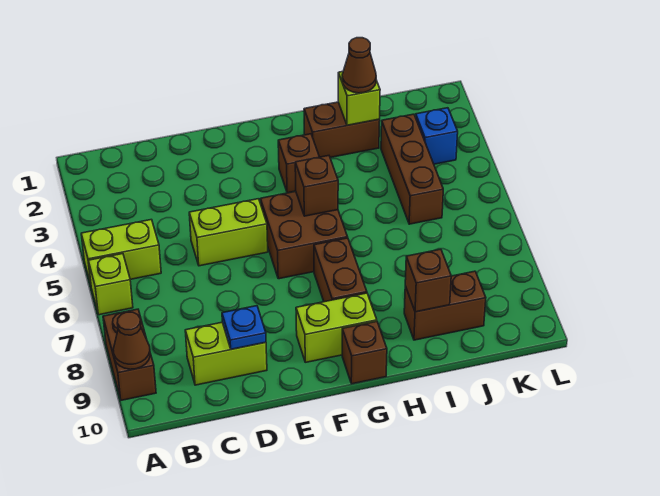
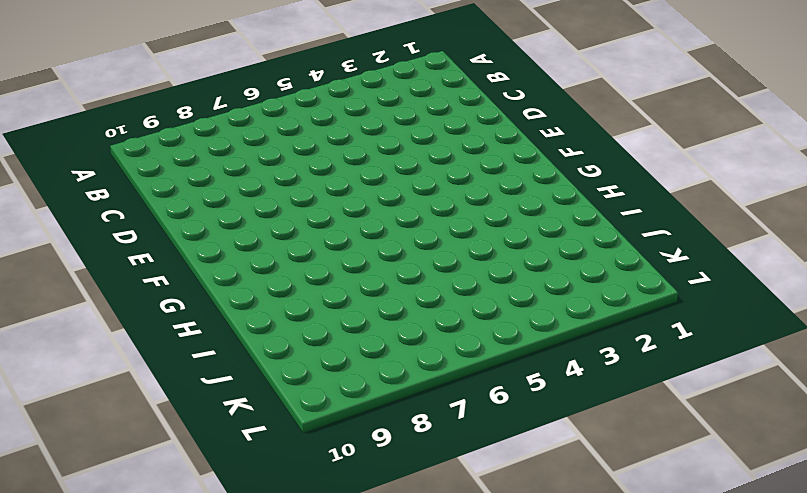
none -> lime 1x2 brick [81,220,161,285]
none -> lime 1x1 brick [88,254,133,315]
none -> brown 1x2 brick [103,309,156,400]

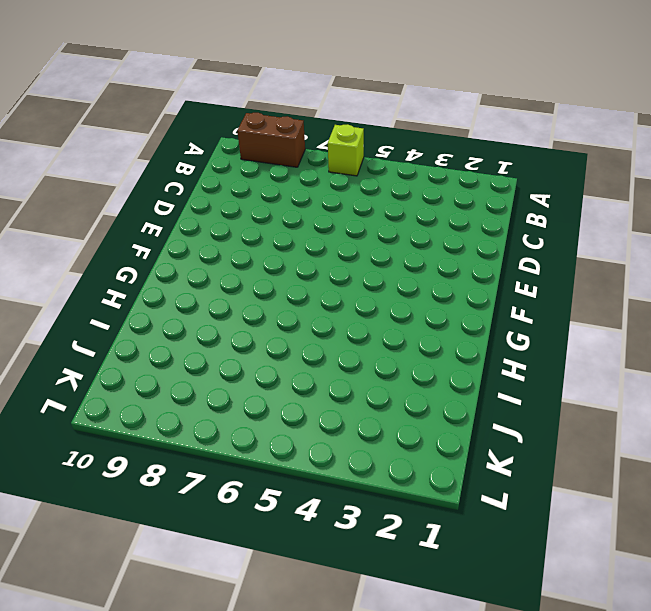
none -> lime 1x2 brick [81,220,161,285]
none -> lime 1x2 brick [185,322,267,385]
none -> lime 1x2 brick [189,199,268,266]

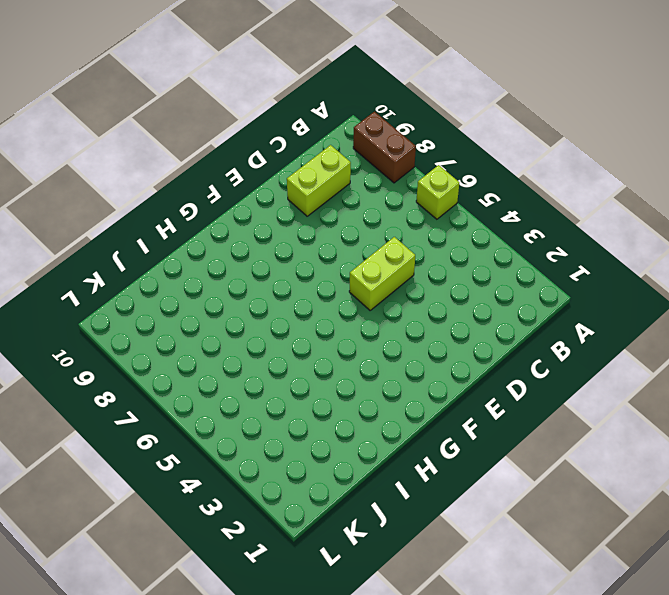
none -> lime 1x2 brick [81,220,161,285]
none -> brown 2x2 brick [260,191,348,279]
none -> lime 1x2 brick [296,293,377,362]

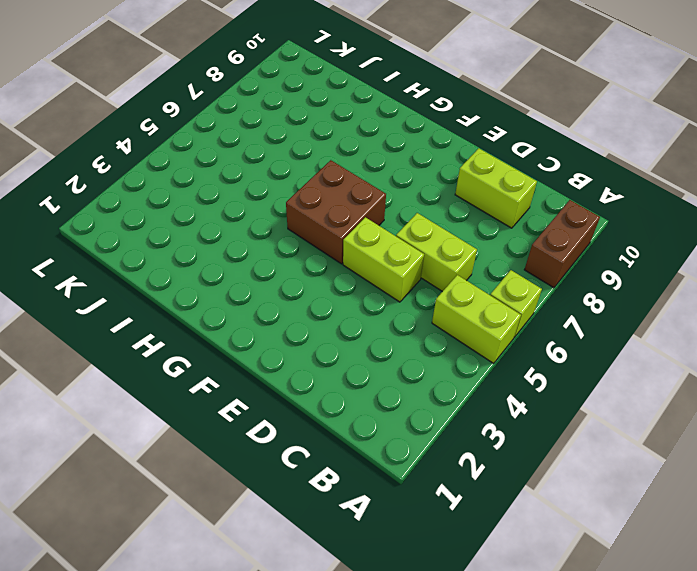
lime 1x2 brick [396,213,477,291] -> lime 1x2 brick moved to [296,293,377,362]
none -> brown 1x1 brick [278,134,319,193]
none -> brown 1x2 brick [314,238,367,302]
none -> brown 1x1 brick [342,322,387,384]

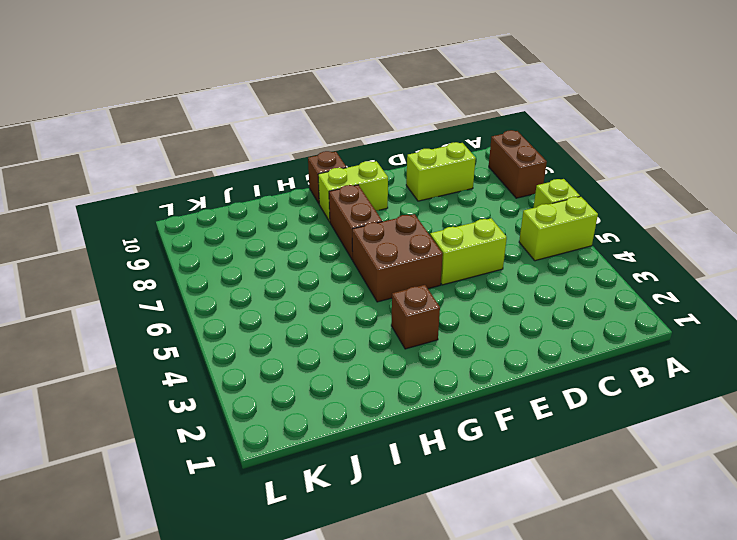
none -> brown 1x2 brick [304,102,380,157]
none -> brown 1x2 brick [404,271,486,340]
none -> brown 1x3 brick [381,114,443,224]

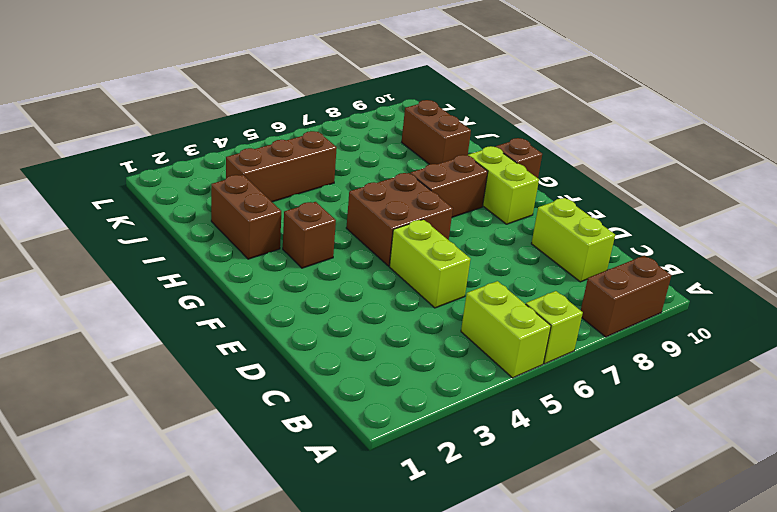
none -> blue 1x1 brick [416,108,458,164]
none -> brown 1x1 cone [113,312,150,369]
none -> blue 1x1 plate [222,306,266,349]

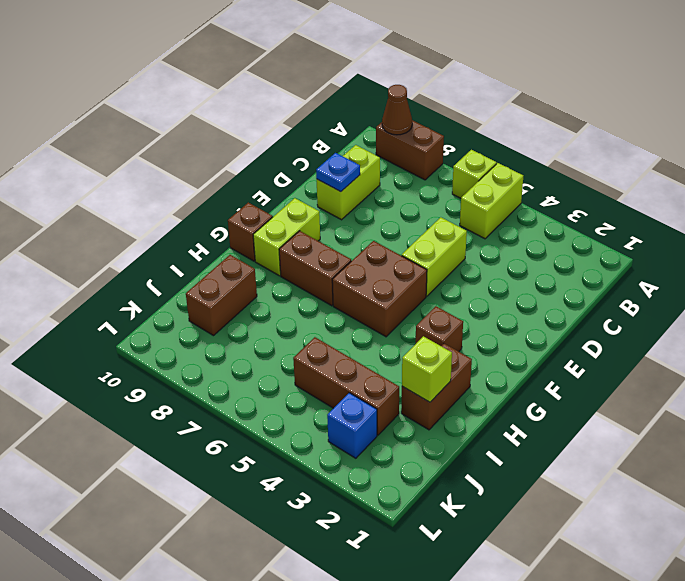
none -> brown 1x1 brick [295,156,338,216]
none -> brown 1x1 brick [405,249,451,312]
none -> brown 1x1 cone [342,38,376,93]

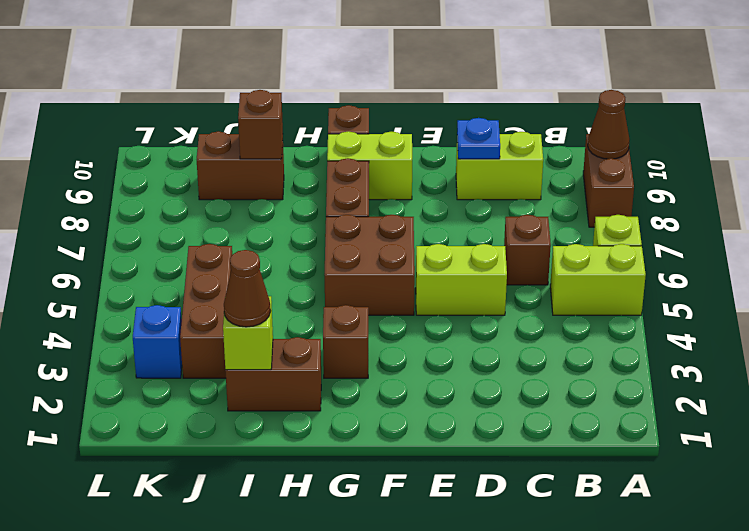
brown 1x1 brick [504,215,551,285] -> brown 1x1 brick moved to [295,156,338,216]

